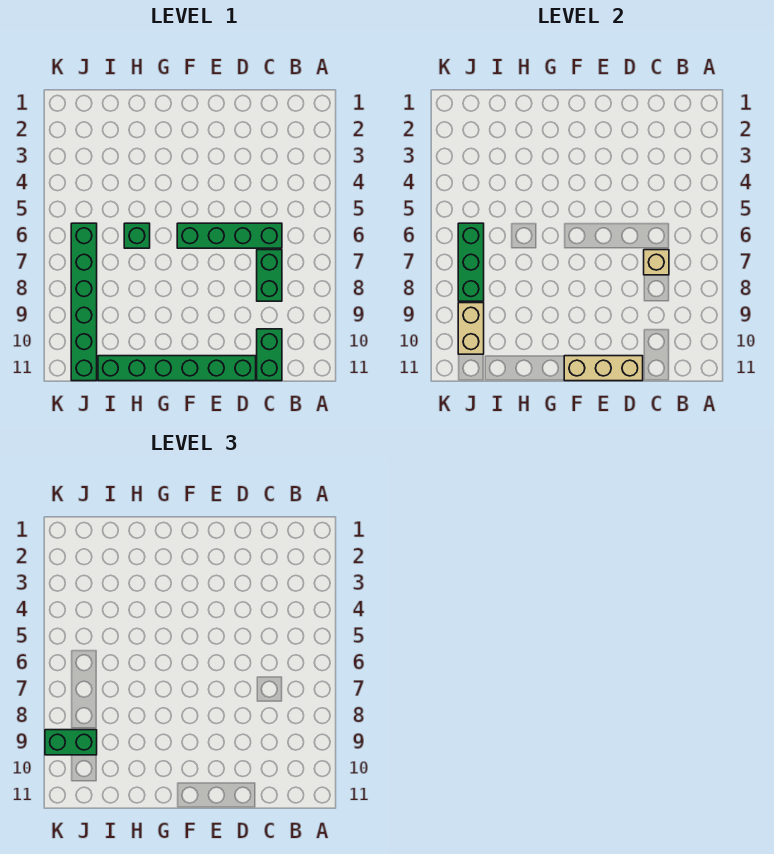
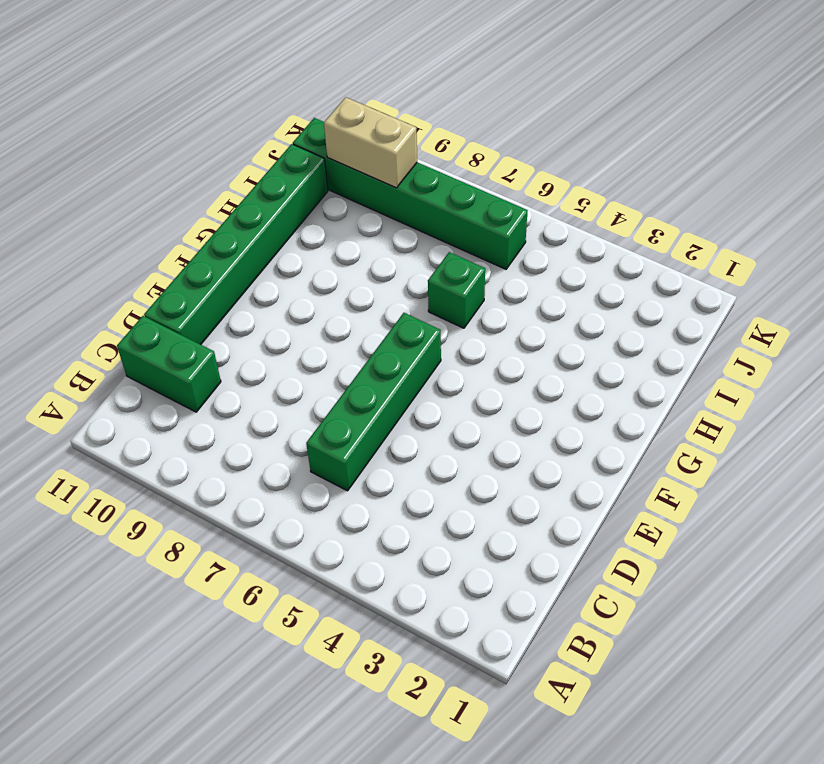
none -> green 1x2 brick [257,250,282,301]
none -> tan 1x1 brick [644,250,669,275]

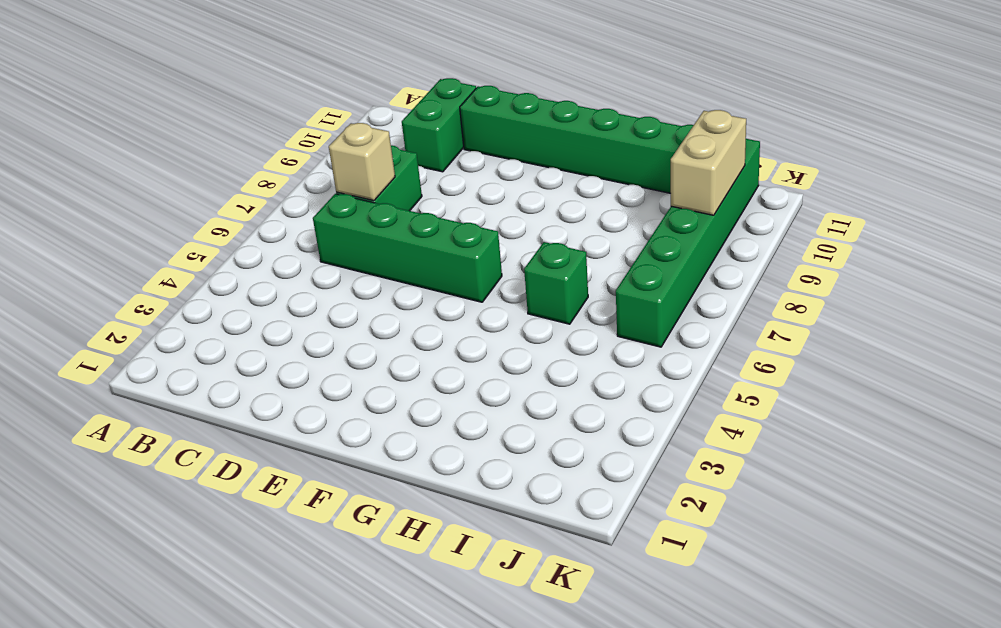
none -> tan 1x3 brick [564,356,643,381]
none -> green 1x3 brick [458,223,484,301]

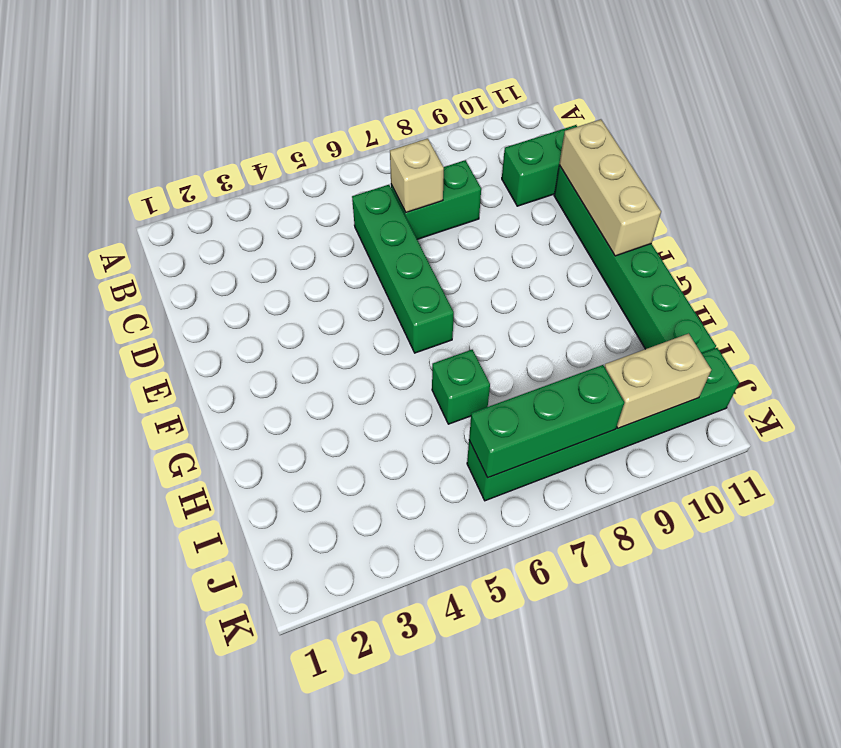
none -> green 1x2 brick [45,730,97,755]

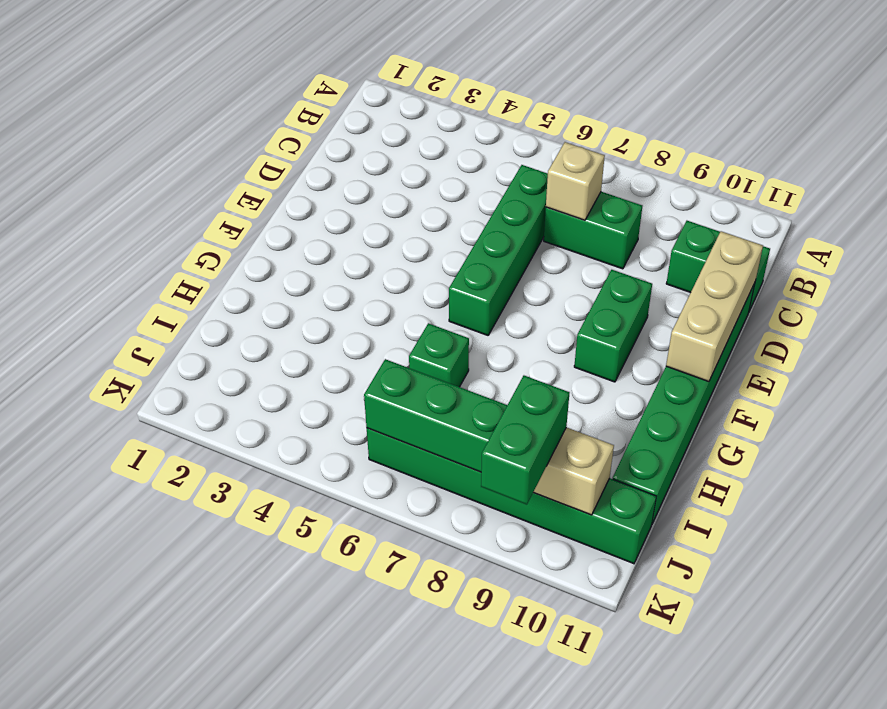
green 1x2 brick [574,270,652,382] -> none

